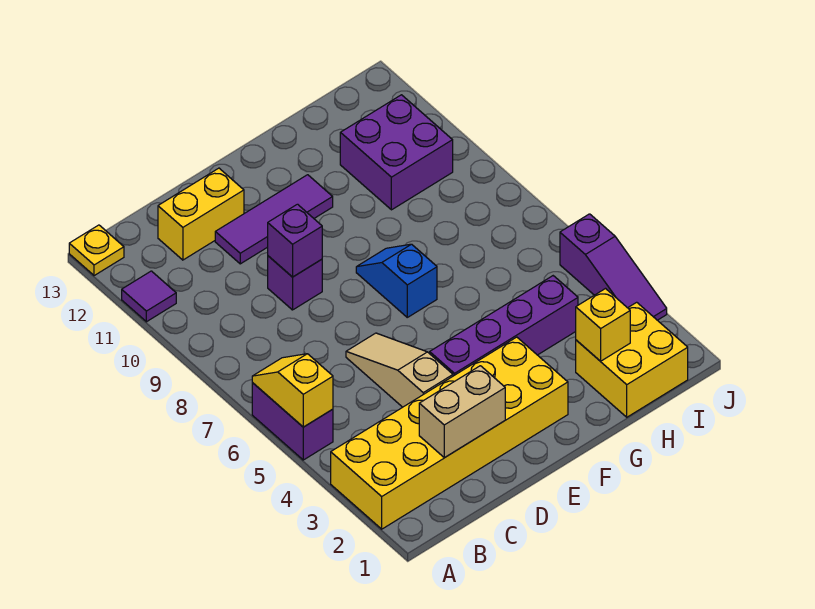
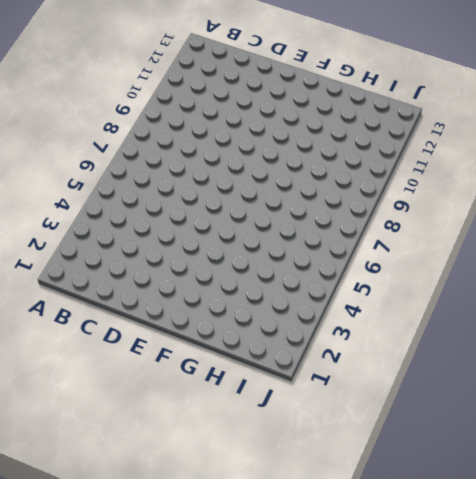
none -> yellow 2x6 brick [331,337,568,529]
none -> purple 1x2 brick [252,383,333,460]
none -> purple 1x1 tile [122,271,176,322]

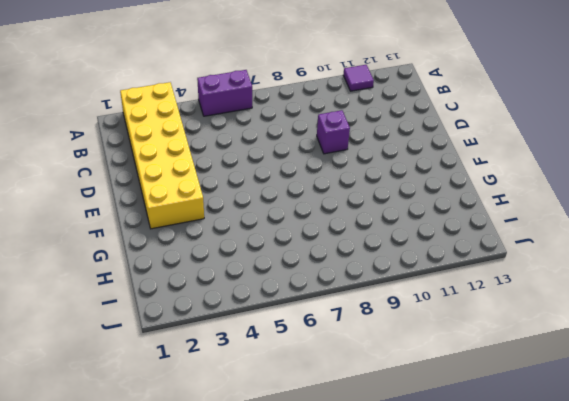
none -> yellow 1x1 plate [69,225,124,276]
none -> yellow 1x2 brick [158,168,244,260]
none -> tan 1x3 slope [346,333,453,407]

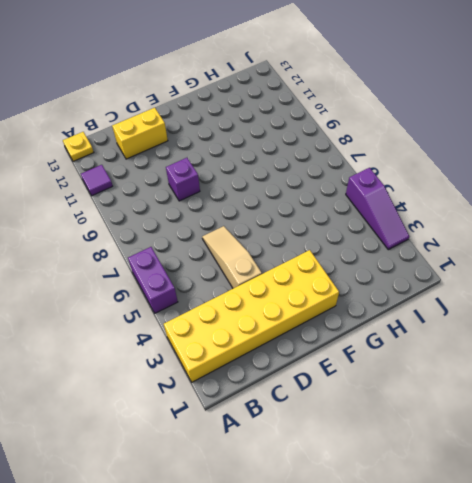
none -> purple 1x3 tile [215,175,333,264]
none -> purple 1x4 brick [430,276,578,376]
none -> blue 1x2 slope [356,244,437,317]

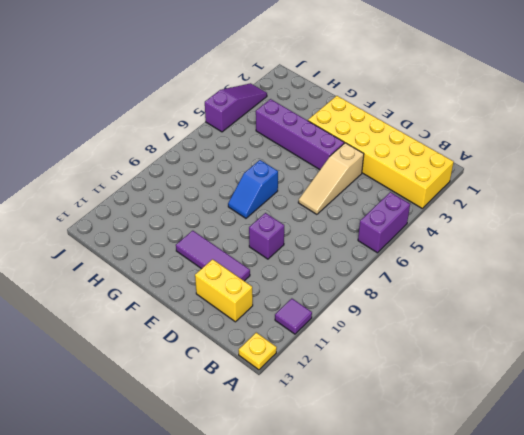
none -> yellow 2x2 brick [576,302,688,417]
none -> purple 2x2 brick [340,95,453,210]
none -> yellow 1x2 slope [252,354,333,427]

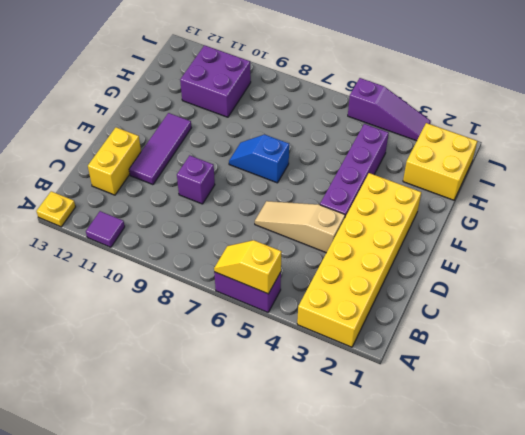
none -> tan 1x2 brick [419,366,505,458]
none -> purple 1x1 brick [268,204,322,277]
none -> yellow 1x1 brick [576,289,630,361]

